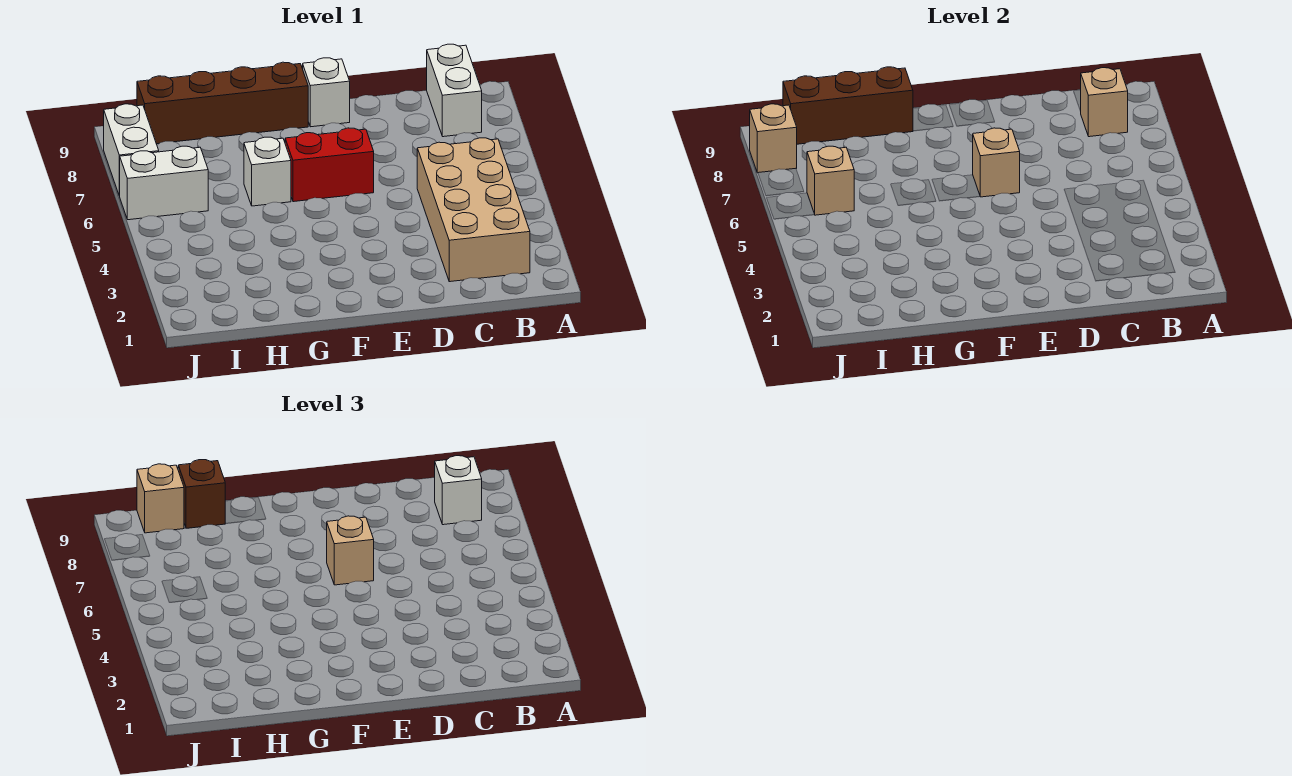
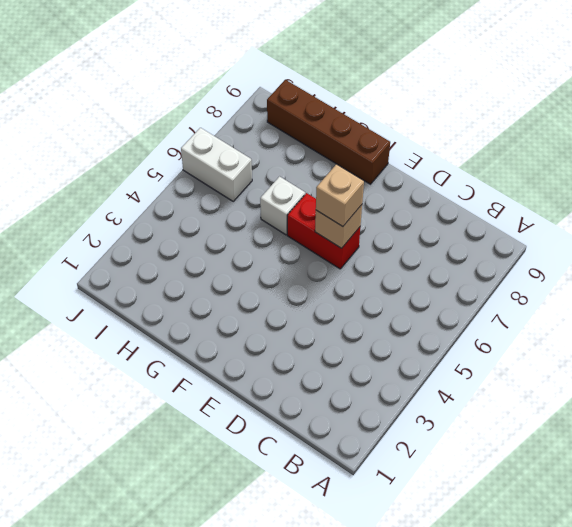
none -> tan 2x4 brick [417,138,530,282]
none -> white 1x2 brick [427,44,482,137]
none -> white 1x1 brick [303,58,350,127]

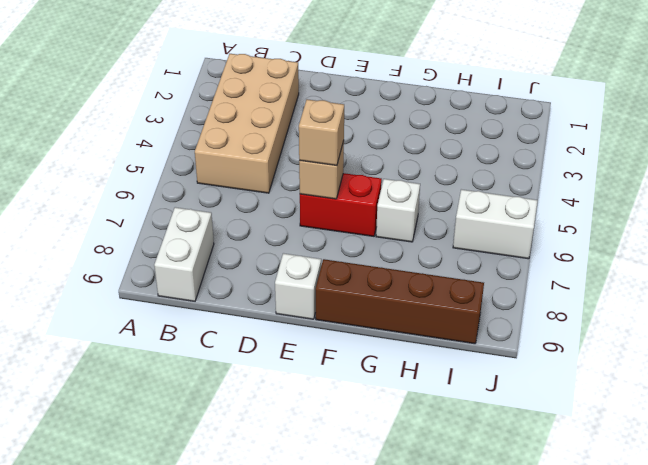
none -> white 1x2 brick [104,104,159,196]
none -> tan 1x1 brick [1081,68,1128,137]
none -> brown 1x3 brick [783,67,913,144]

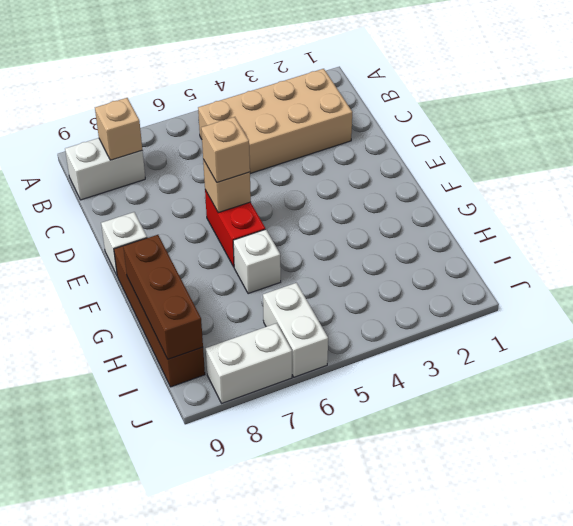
none -> tan 1x1 brick [807,146,854,215]
none -> tan 1x1 brick [750,104,797,173]
none -> white 1x1 brick [435,456,482,525]

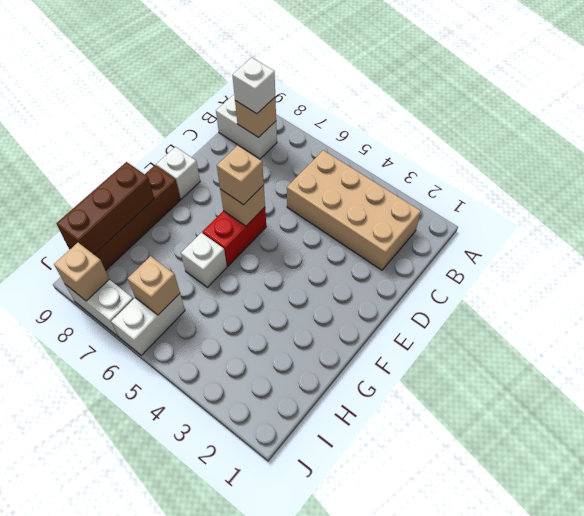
none -> brown 1x1 brick [178,460,226,528]
none -> tan 1x1 brick [137,464,184,533]

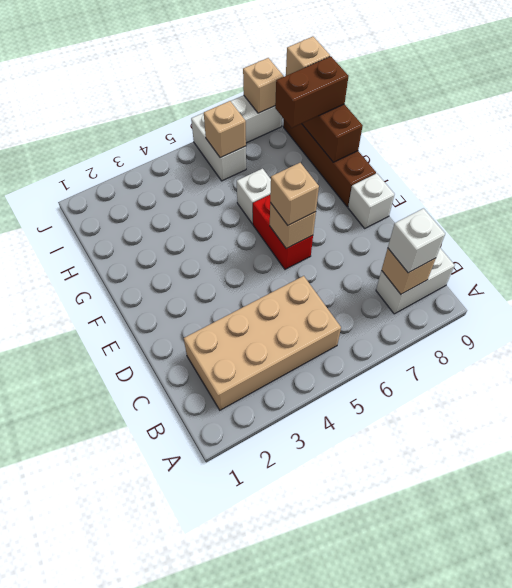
brown 1x2 brick [275,56,348,128] -> brown 1x1 brick [178,460,226,528]

